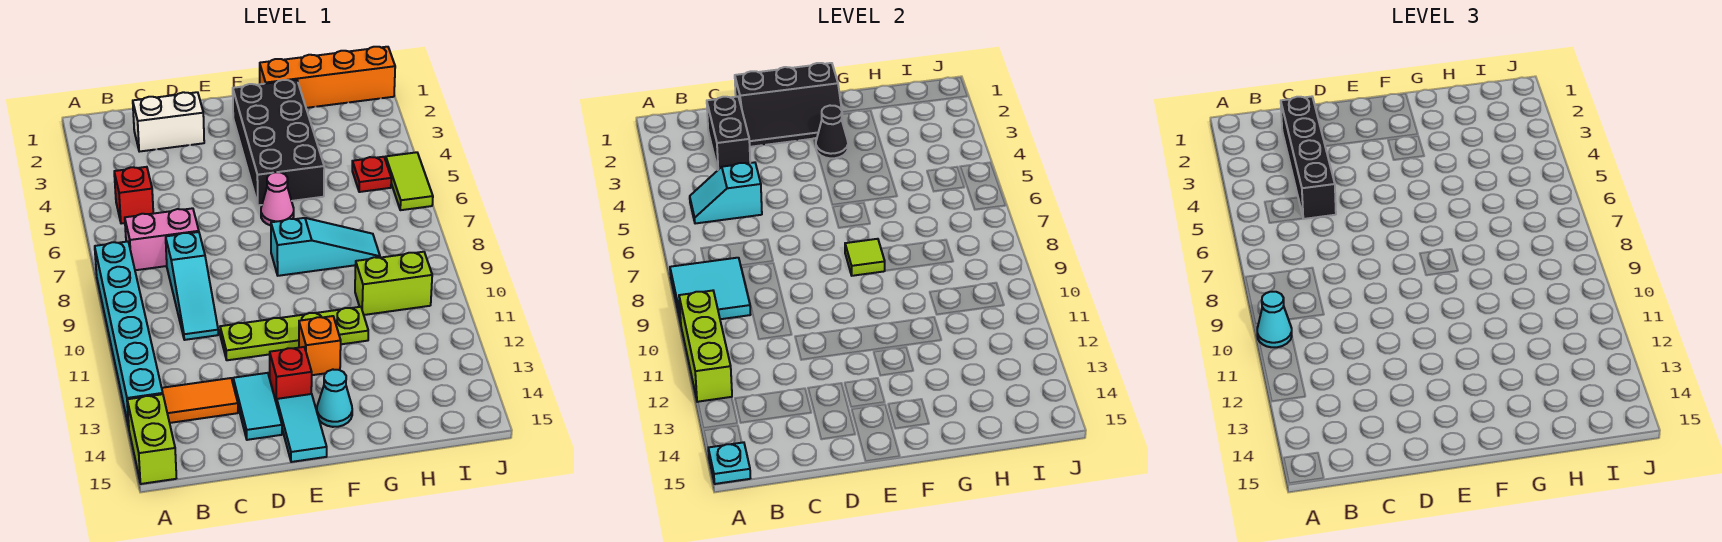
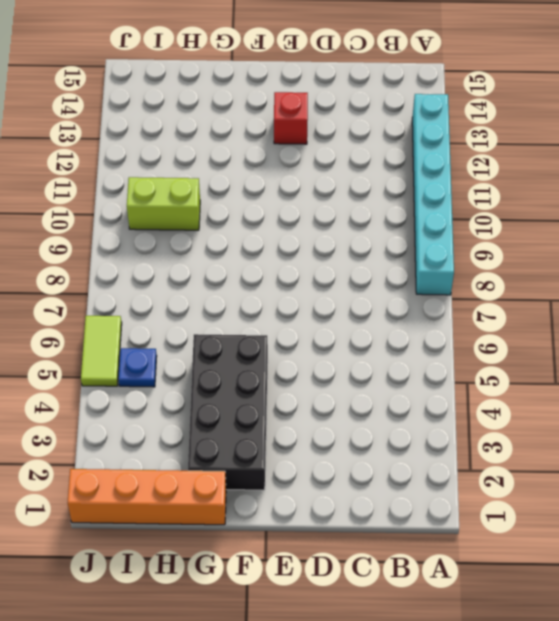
blue 1x1 plate [118,348,157,387] -> red 1x1 plate [352,157,391,192]
none -> lime 1x2 brick [127,394,176,484]
none -> red 1x1 brick [114,167,153,224]
none -> pink 1x2 brick [125,208,199,270]
none -> orange 1x2 tile [162,378,238,423]

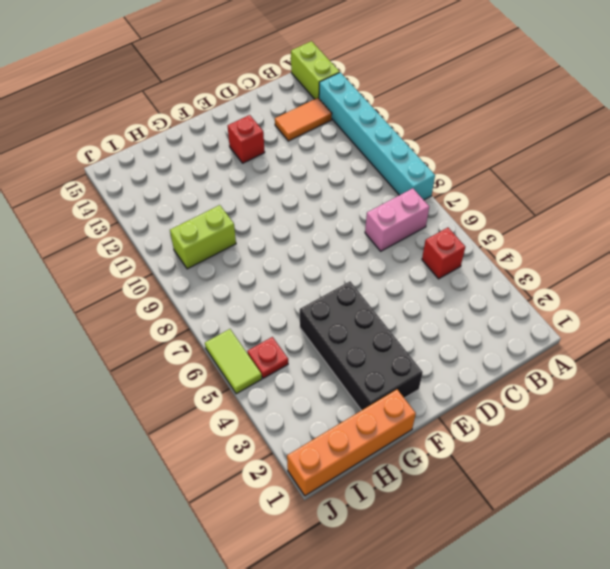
none -> white 1x2 brick [133,92,204,152]
none -> cyan 1x3 slope [166,232,218,340]
none -> lime 1x4 plate [220,307,368,360]
none -> cyan 1x2 tile [233,373,282,440]

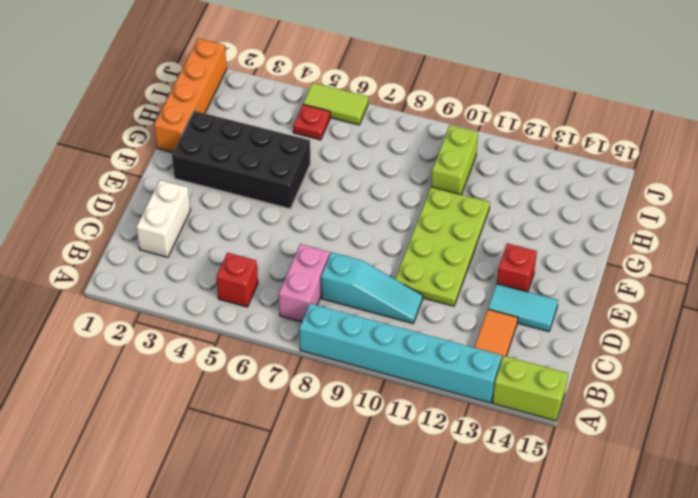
lime 2x4 plate [395,187,490,306] -> lime 1x4 plate [220,307,368,360]
none -> cyan 1x2 tile [277,394,327,462]
none -> pink 1x1 cone [261,172,294,226]
none -> cyan 1x3 slope [271,218,380,276]
none -> orange 1x1 brick [299,316,341,375]

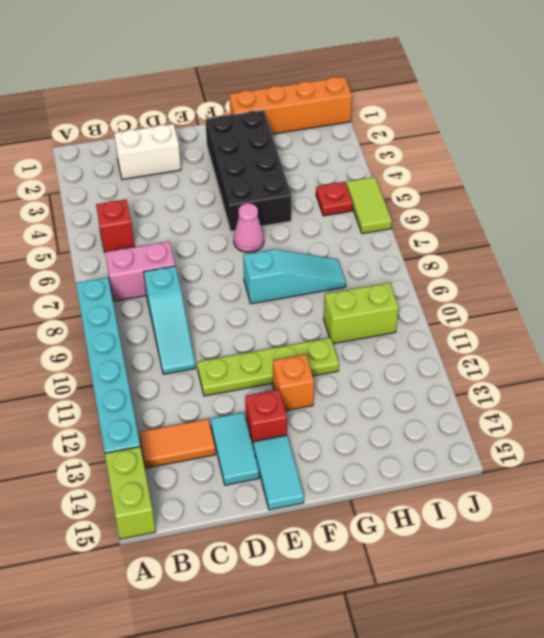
none -> cyan 1x1 cone [317,370,352,427]
none -> cyan 2x2 tile [670,258,750,323]
none -> lime 1x3 brick [679,291,732,402]
none -> cyan 1x1 plate [708,442,750,484]

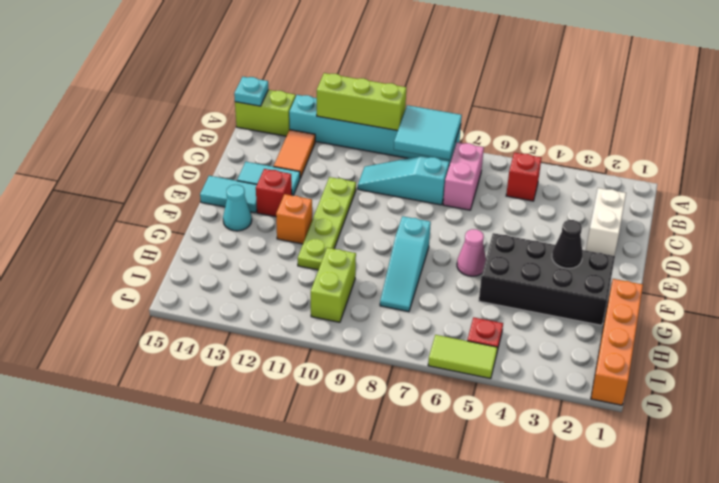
none -> cyan 1x2 slope [690,162,762,224]
none -> black 1x2 brick [707,97,750,170]
none -> black 2x3 slope [735,63,844,147]
none -> lime 1x1 tile [845,239,885,276]

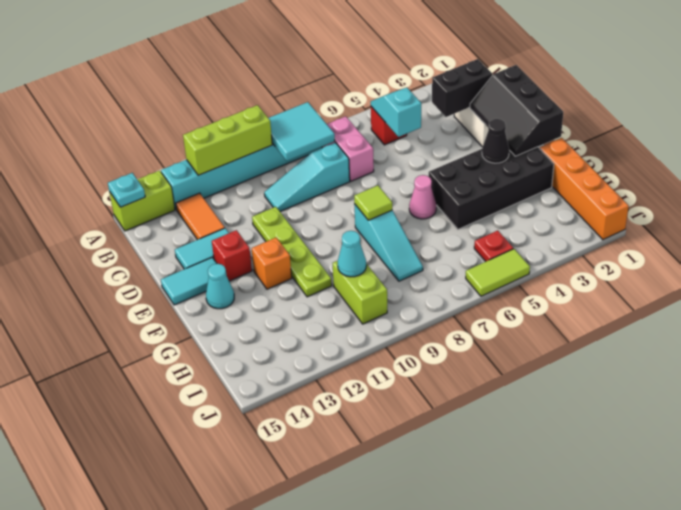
cyan 1x1 cone [338,231,366,277] -> cyan 1x1 cone moved to [1257,292,1292,347]
none -> black 1x4 brick [1281,97,1336,219]

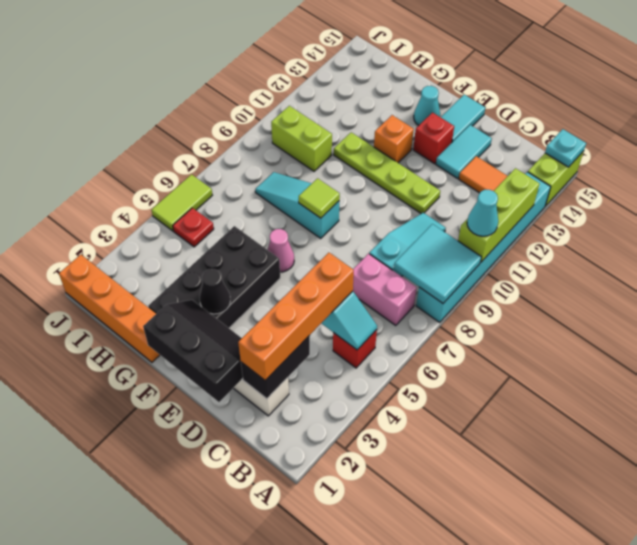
orange 1x4 brick [238,253,354,380] -> black 1x4 brick [1281,97,1336,219]

